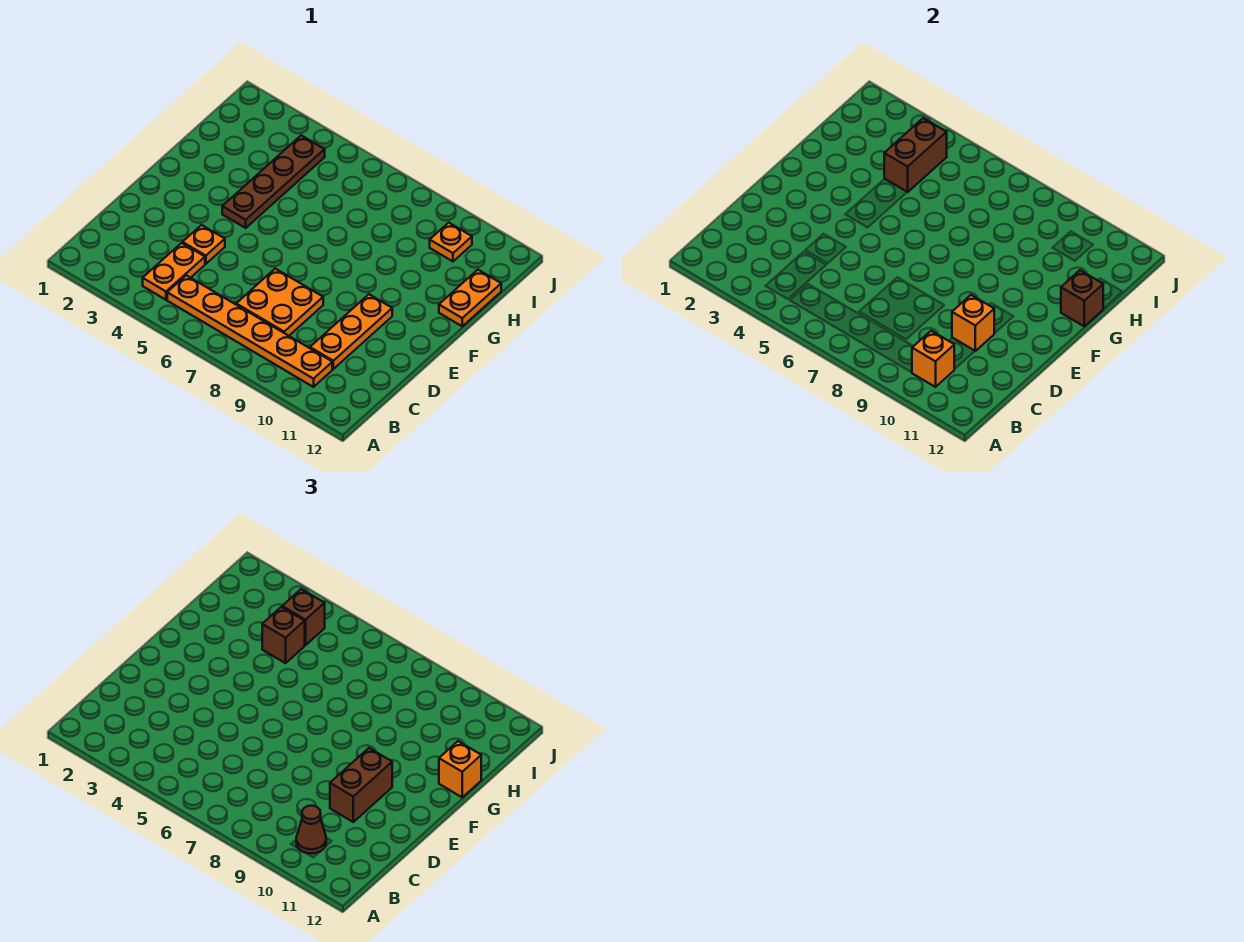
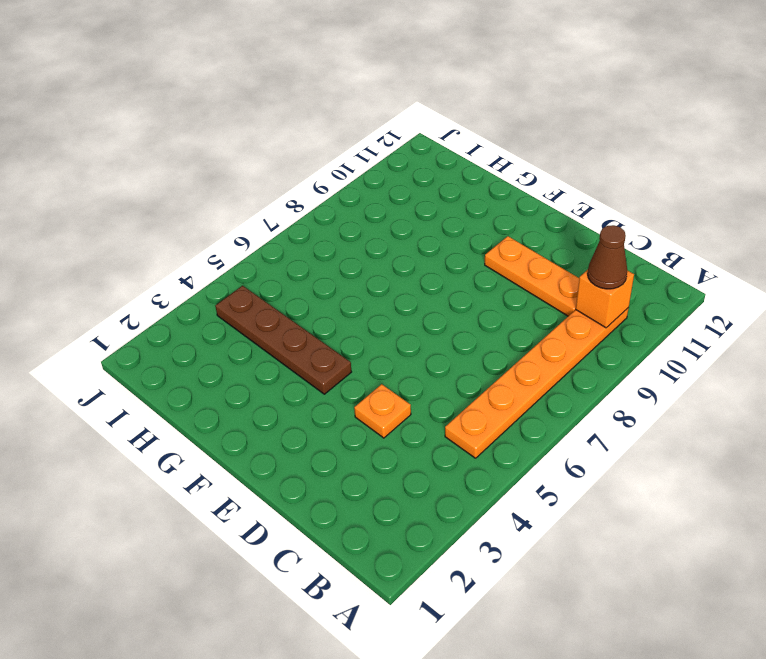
none -> orange 1x2 plate [143,243,205,300]
none -> orange 2x2 plate [236,269,323,336]
none -> orange 1x2 plate [439,270,501,326]

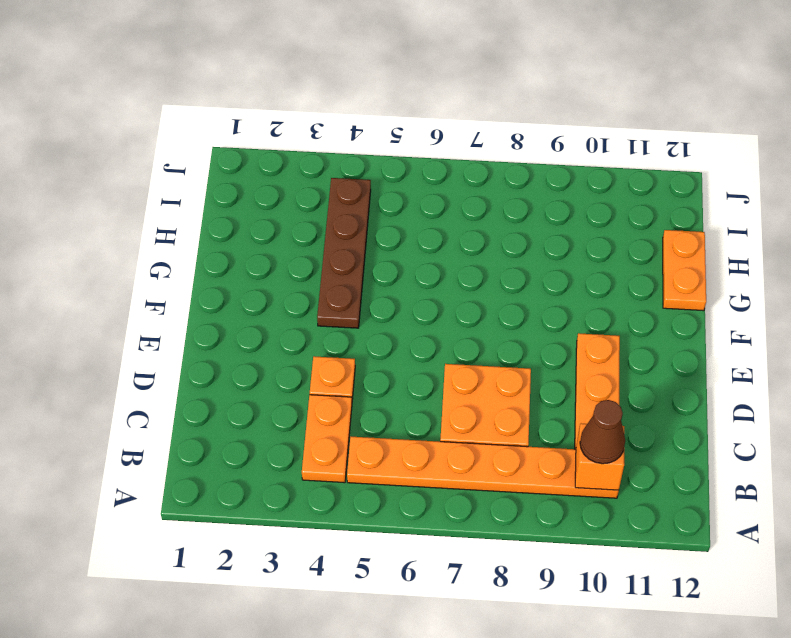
none -> orange 1x1 plate [430,223,472,261]
none -> orange 1x1 brick [952,295,994,351]
none -> brown 1x1 brick [1061,270,1103,326]

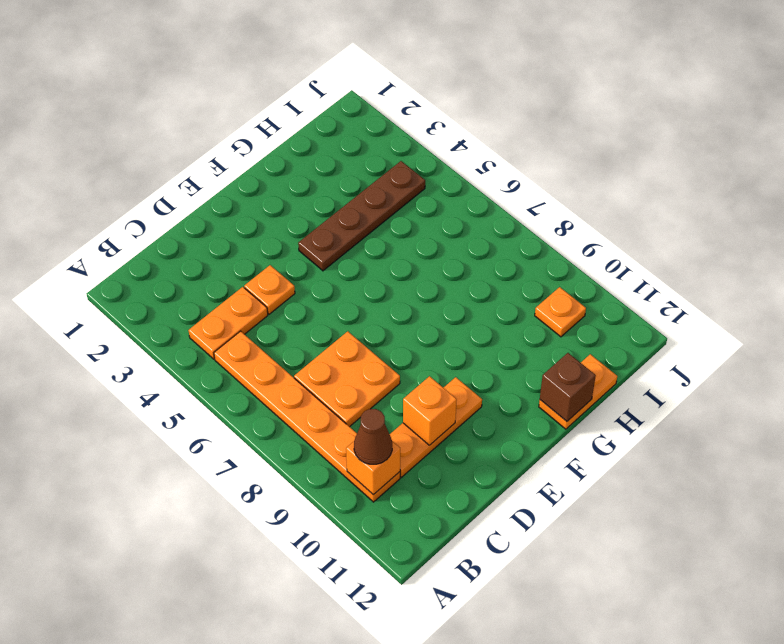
none -> brown 1x2 brick [884,118,947,192]
none -> brown 1x2 brick [330,748,392,822]
none -> orange 1x1 brick [439,741,481,797]

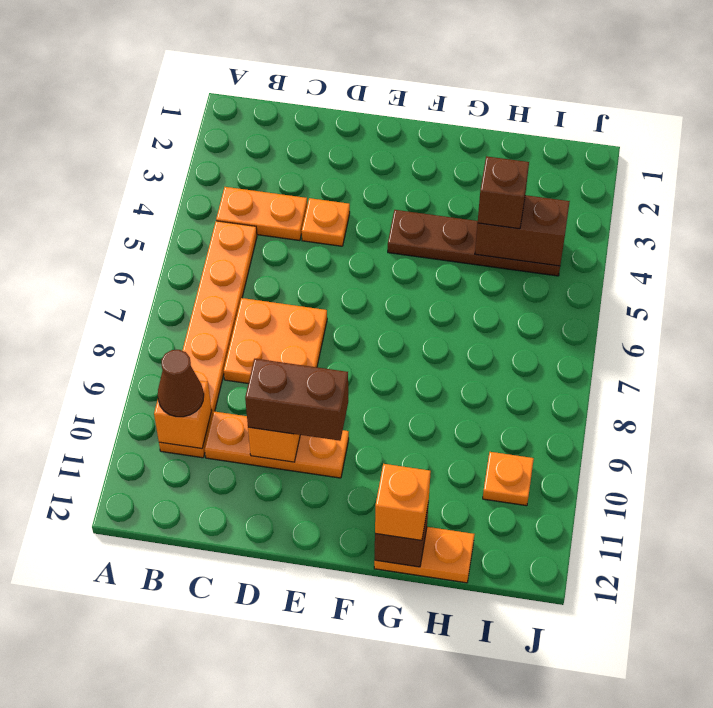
none -> brown 1x1 brick [282,589,325,645]

